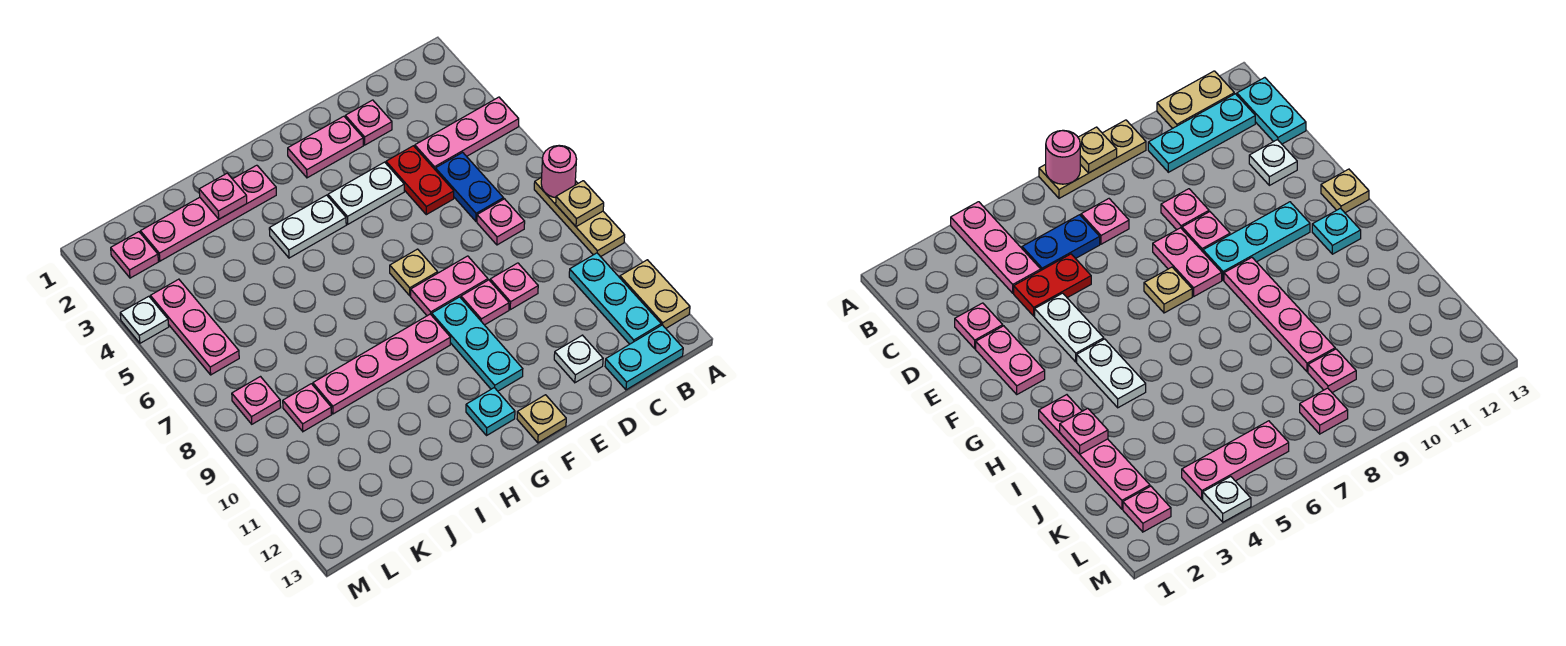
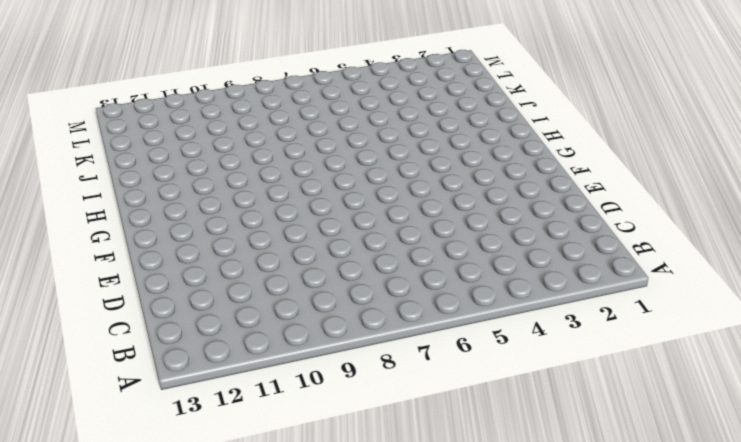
none -> pink 1x3 plate [415,97,519,169]
none -> tan 1x3 plate [534,177,625,257]
none -> tan 1x2 plate [620,260,690,328]
none -> cyan 1x3 plate [569,253,661,344]

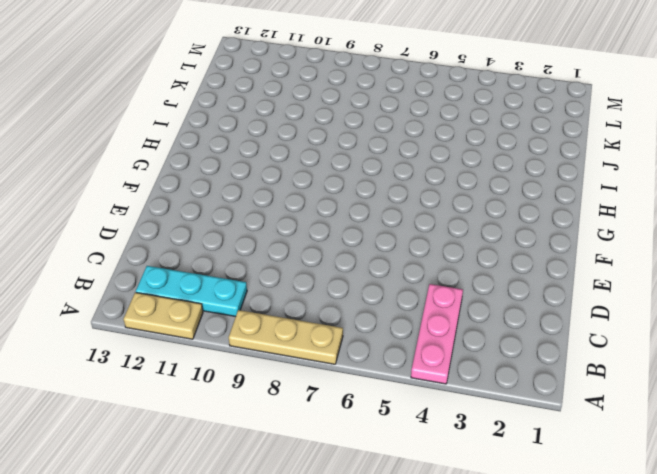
none -> cyan 1x2 plate [605,325,683,390]
none -> blue 1x2 plate [435,152,503,221]
none -> pink 1x1 plate [477,199,525,245]
none -> pink 1x1 plate [345,100,392,145]

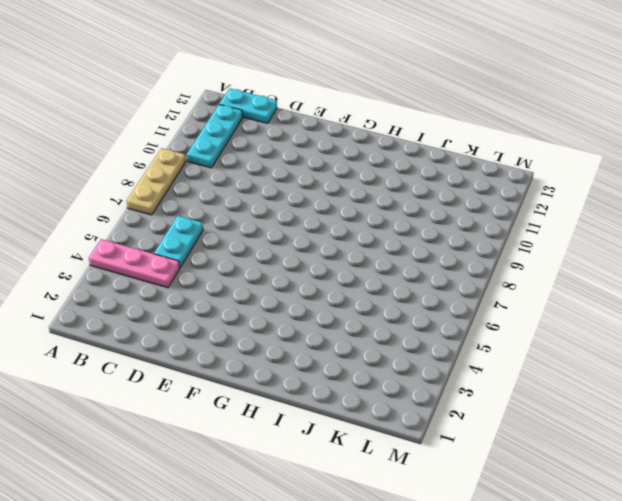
cyan 1x2 plate [154,216,203,267] -> blue 1x2 plate [435,152,503,221]
none -> tan 1x2 plate [620,260,690,328]
none -> pink 1x1 plate [477,199,525,245]
none -> pink 1x1 plate [345,100,392,145]
none -> red 1x2 plate [386,146,454,215]

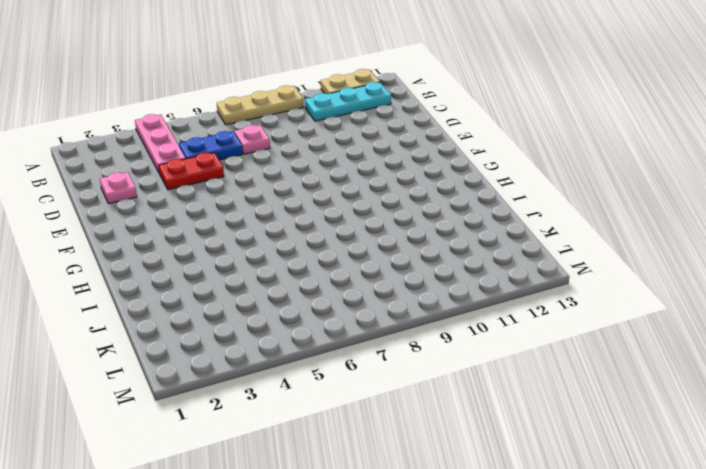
none -> cyan 1x2 plate [605,325,683,390]
none -> pink 1x1 plate [490,263,538,310]
none -> white 1x1 plate [554,335,603,383]
none -> pink 1x2 plate [288,116,363,178]

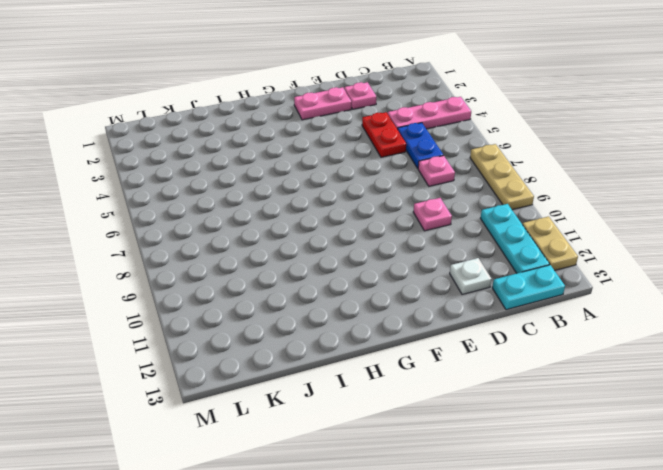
none -> white 1x2 plate [328,162,404,224]
none -> pink 1x2 plate [411,256,488,316]
none -> pink 1x1 plate [461,280,509,325]
none -> tan 1x1 plate [390,249,438,296]

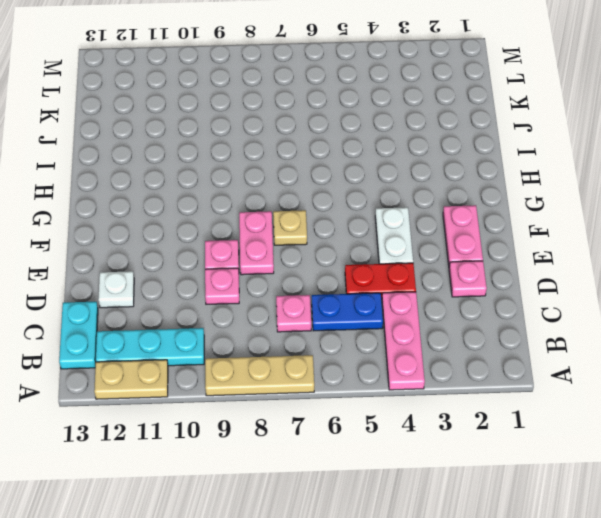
none -> cyan 1x3 plate [432,297,523,391]
none -> tan 1x1 plate [517,395,566,443]
none -> white 1x2 plate [269,195,346,258]
none -> pink 1x4 plate [313,314,451,414]

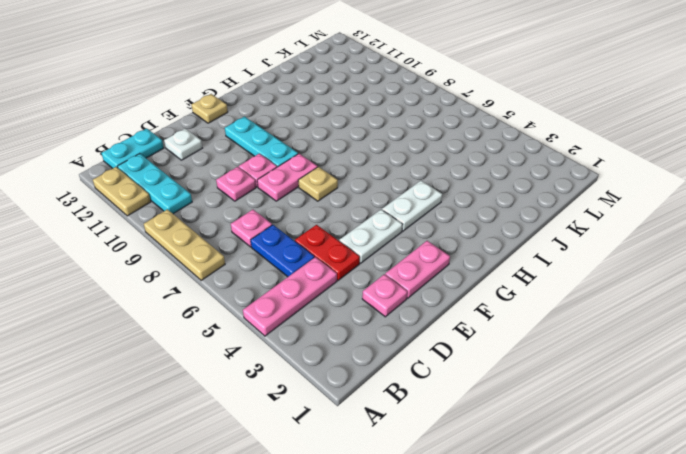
none -> pink 1x4 plate [313,314,451,414]
none -> cyan 1x1 plate [466,388,515,436]
none -> pink 1x4 plate [140,165,276,261]
none -> pink 1x1 plate [283,384,332,432]

